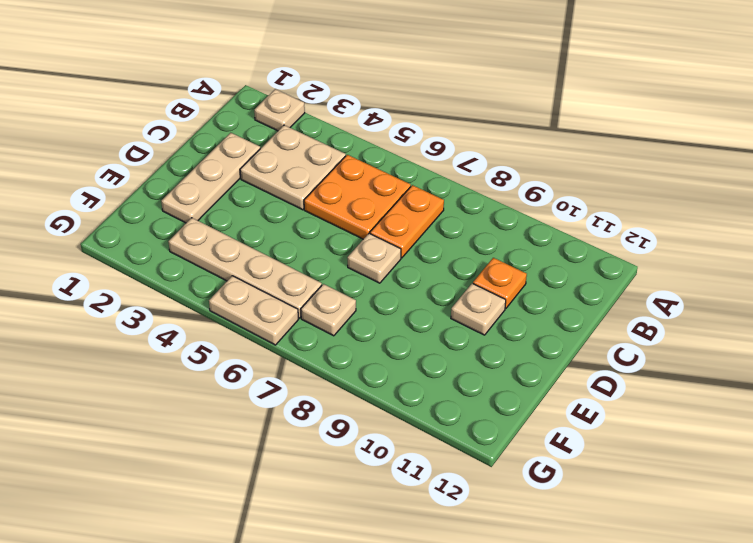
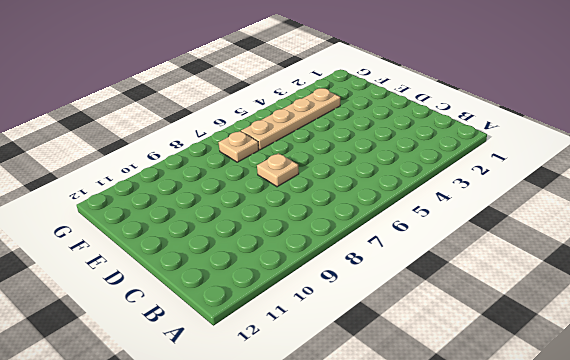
none -> tan 1x1 plate [254,89,305,131]
none -> tan 2x2 plate [240,125,346,210]

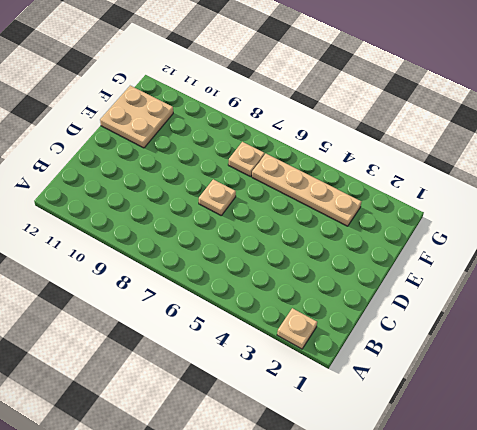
tan 2x2 plate [100,86,173,148] -> tan 2x2 plate moved to [240,125,346,210]
none -> orange 2x2 plate [304,155,411,239]
none -> orange 1x2 plate [370,185,444,258]

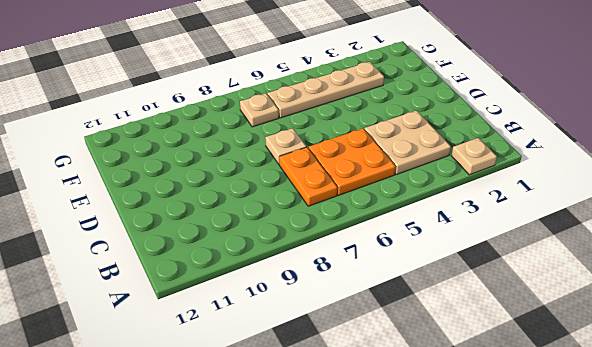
none -> tan 1x3 plate [161,133,260,223]
none -> orange 1x1 plate [473,258,527,309]

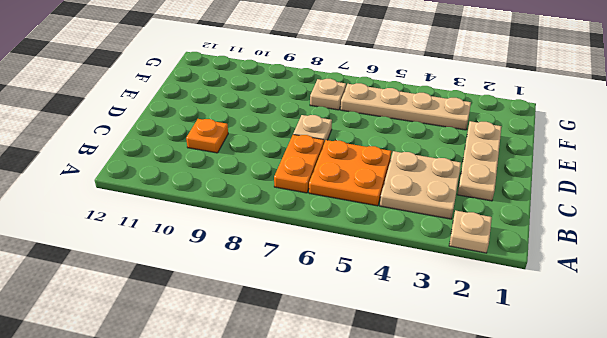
none -> tan 1x1 plate [451,283,506,335]
none -> tan 1x2 plate [209,276,299,345]

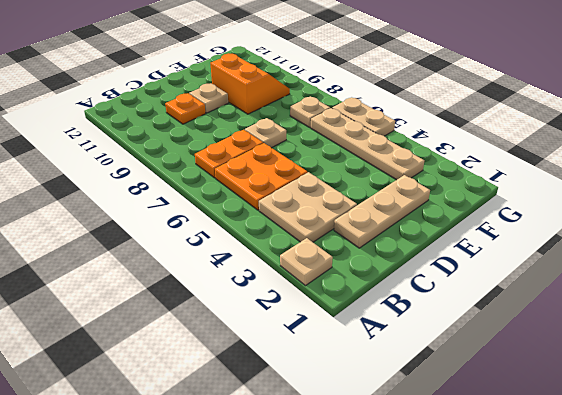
orange 2x2 slope [211,53,290,114] -> none

